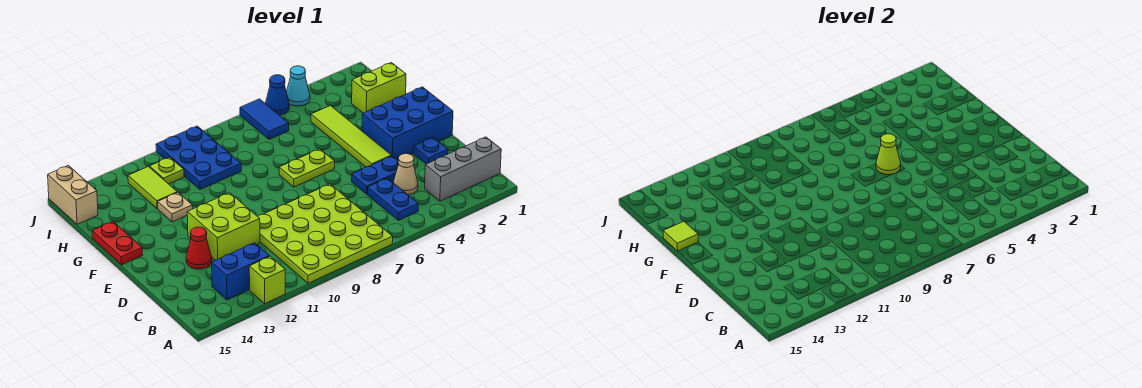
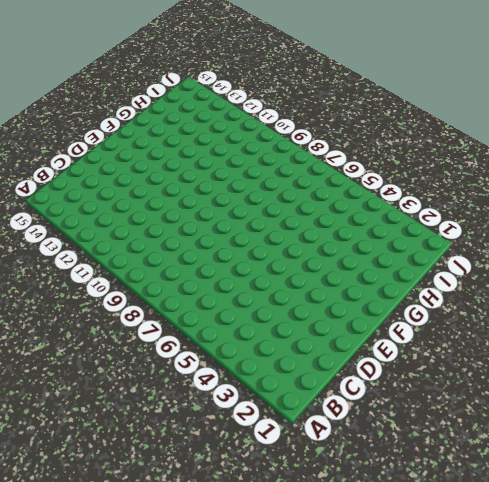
none -> lime 4x4 plate [258,184,393,283]
none -> lime 1x1 brick [249,256,285,303]
none -> grey 1x3 brick [425,137,501,201]

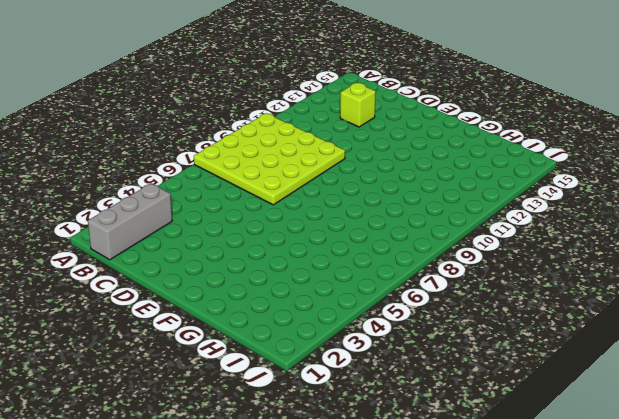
lime 1x1 brick [340,83,376,127] -> lime 1x1 brick moved to [249,256,285,303]
none -> blue 1x2 plate [367,178,418,220]
none -> blue 1x2 brick [212,243,270,300]
none -> tan 1x1 cone [393,154,418,195]

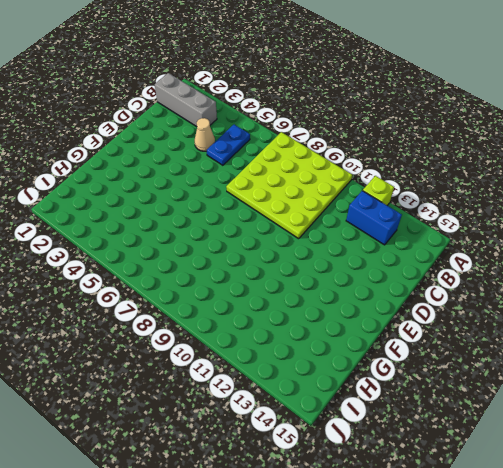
none -> blue 1x1 plate [414,137,448,164]
none -> blue 1x2 plate [352,156,398,194]
none -> lime 2x2 brick [187,193,260,260]

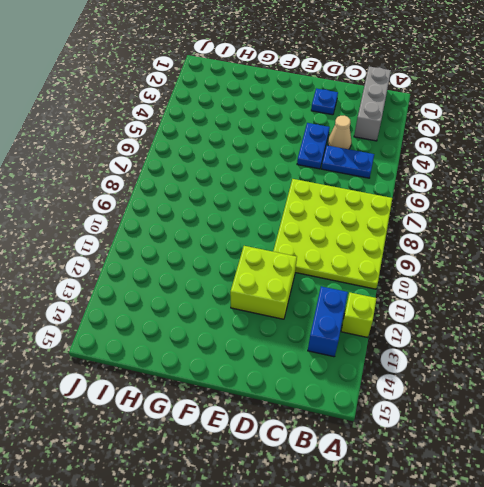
none -> red 1x1 cone [186,227,212,269]
none -> blue 2x3 brick [362,87,453,160]
none -> lime 1x4 tile [311,106,391,167]

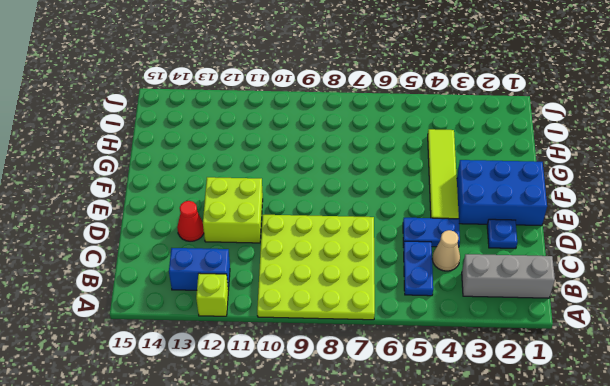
none -> lime 1x2 plate [279,149,335,187]
none -> red 1x2 plate [92,222,142,265]
none -> tan 1x1 plate [158,193,193,222]

